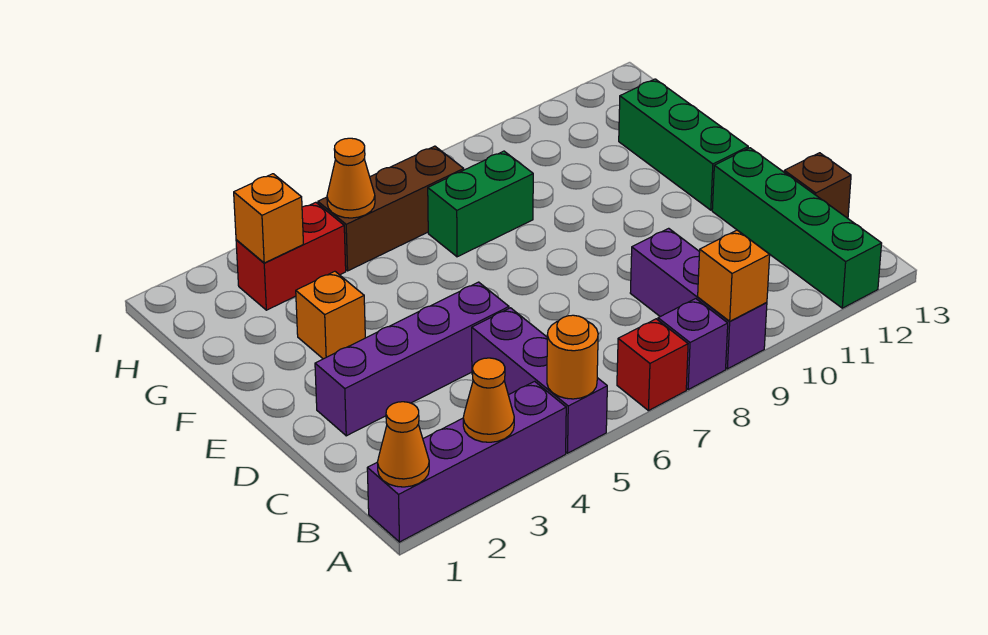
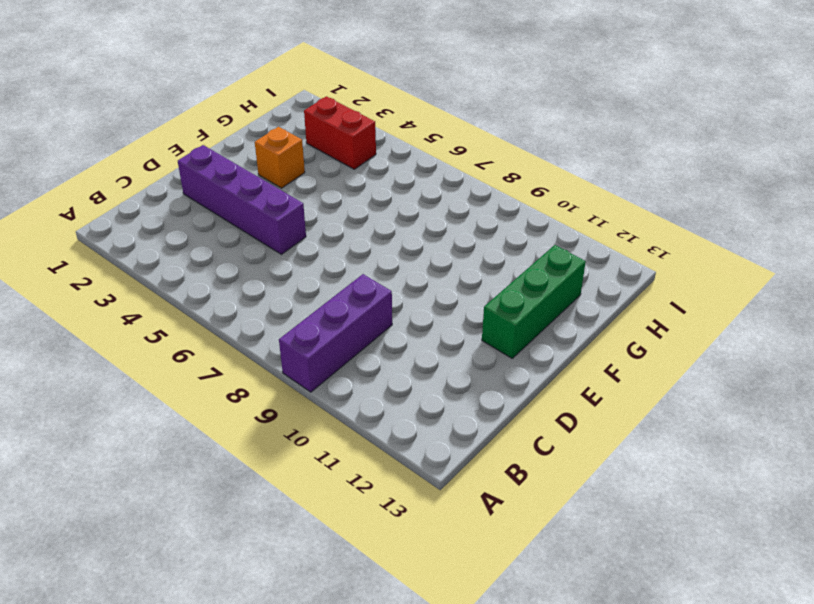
none -> purple 1x4 brick [367,381,566,542]
none -> purple 1x3 brick [472,308,607,453]
none -> red 1x1 brick [617,319,688,411]

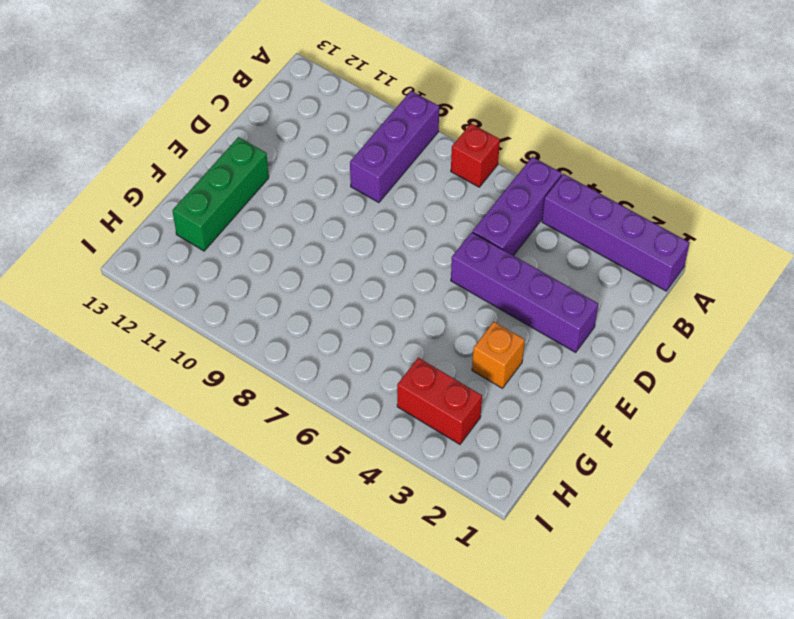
none -> purple 1x1 brick [658,299,728,389]
none -> green 1x4 brick [712,148,882,308]
none -> brown 1x1 brick [784,153,851,218]

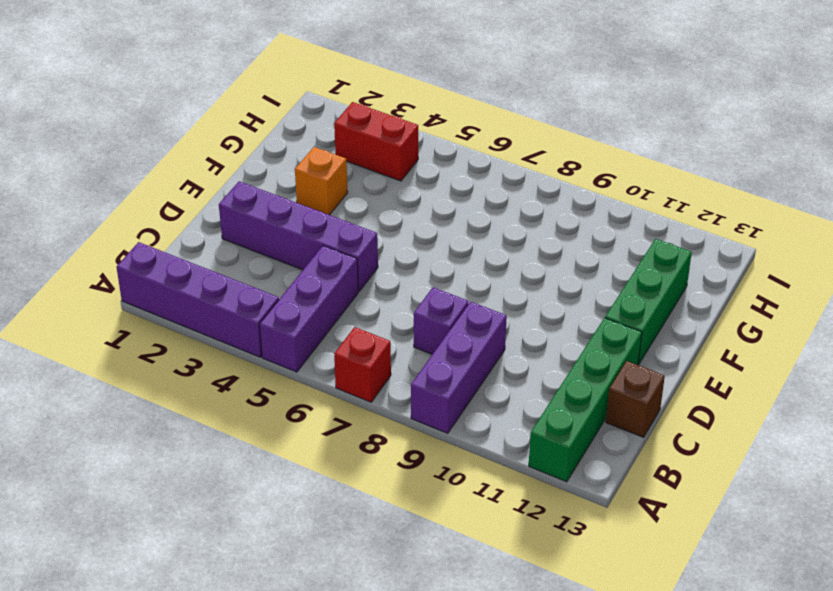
purple 1x1 brick [414,287,469,354] -> purple 1x1 brick moved to [658,299,728,389]
none -> green 1x2 brick [428,151,533,257]
none -> brown 1x3 brick [318,146,464,271]
none -> orange 1x1 cone [378,402,429,487]

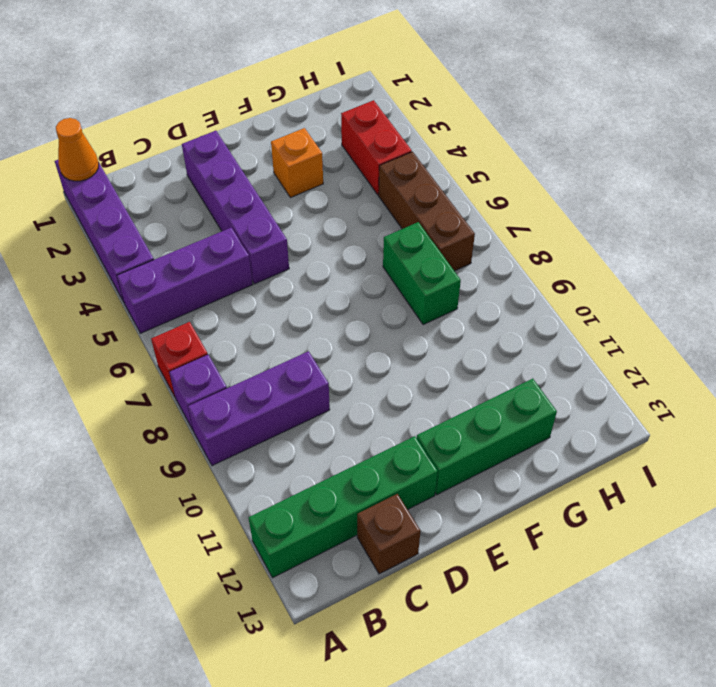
none -> orange 1x1 cone [463,358,514,442]
none -> orange 1x1 round brick [547,315,598,399]
none -> orange 1x1 brick [698,230,770,321]

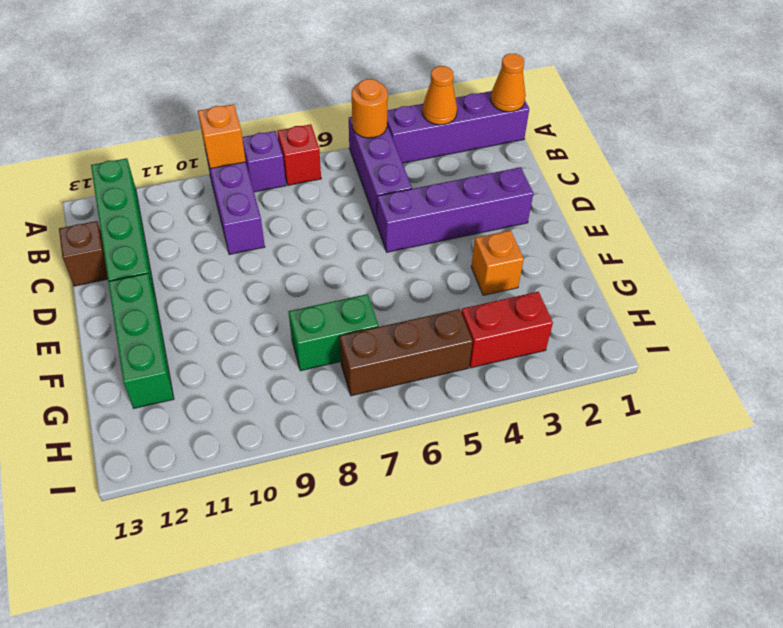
none -> orange 1x1 brick [234,174,303,263]
none -> orange 1x1 cone [327,138,375,218]

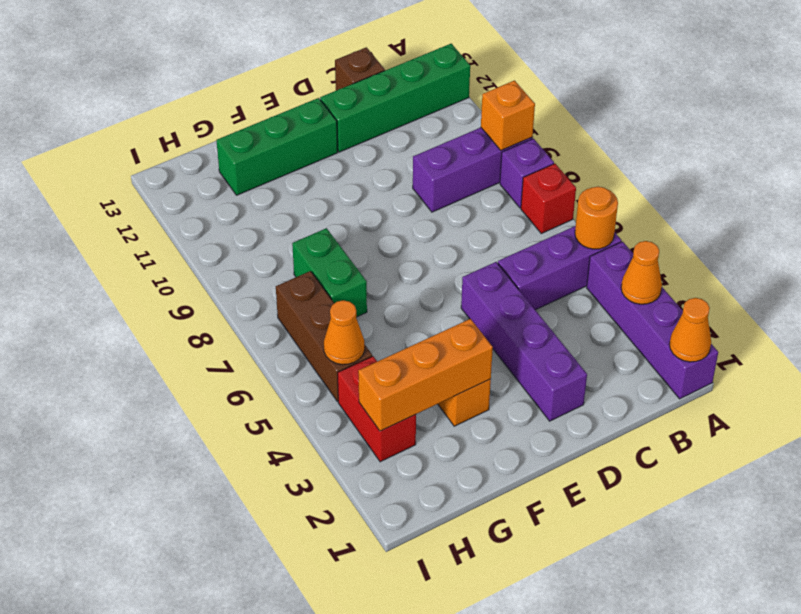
orange 1x3 brick [358,319,493,431] -> orange 1x1 brick [234,174,303,263]

